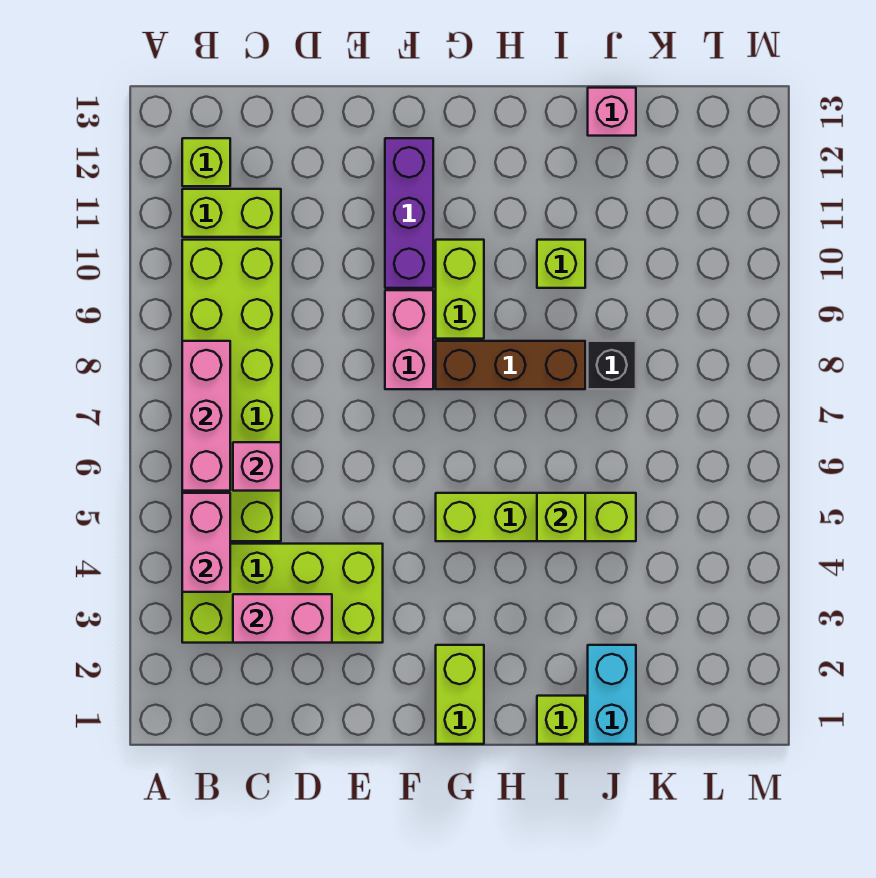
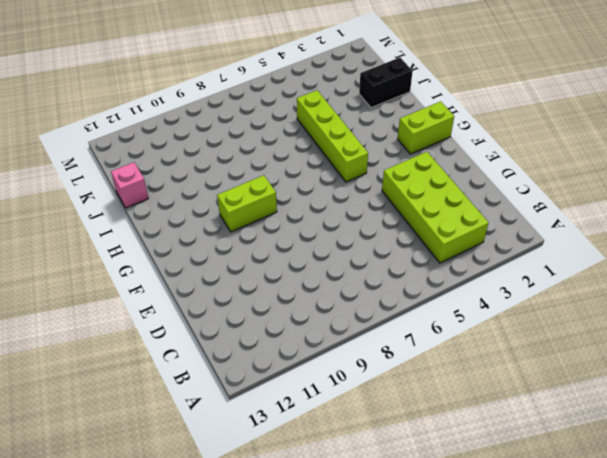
black 1x2 brick [359,58,413,108] -> cyan 1x2 brick [588,645,636,744]
none -> lime 2x6 brick [182,240,281,541]
none -> lime 1x2 brick [182,189,281,237]
none -> lime 1x1 brick [182,138,230,186]

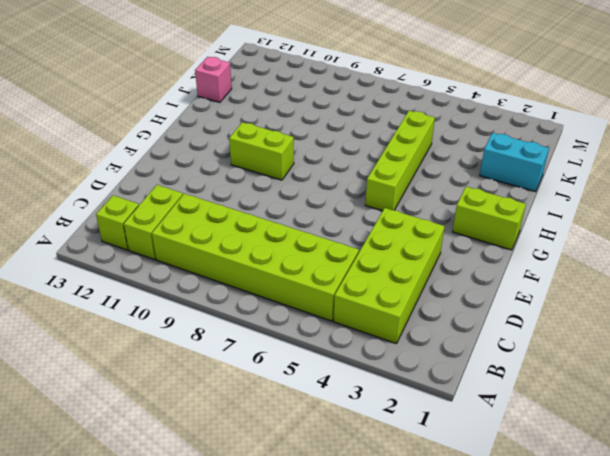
none -> pink 1x2 brick [385,290,433,389]
none -> purple 1x3 brick [385,138,433,288]
none -> brown 1x3 brick [436,341,585,389]

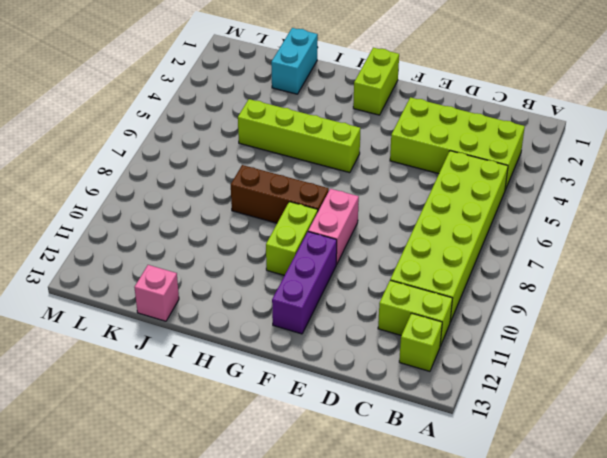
none -> lime 1x1 brick [537,696,585,744]
none -> lime 1x1 brick [537,240,585,288]
none -> black 1x1 brick [588,341,636,389]

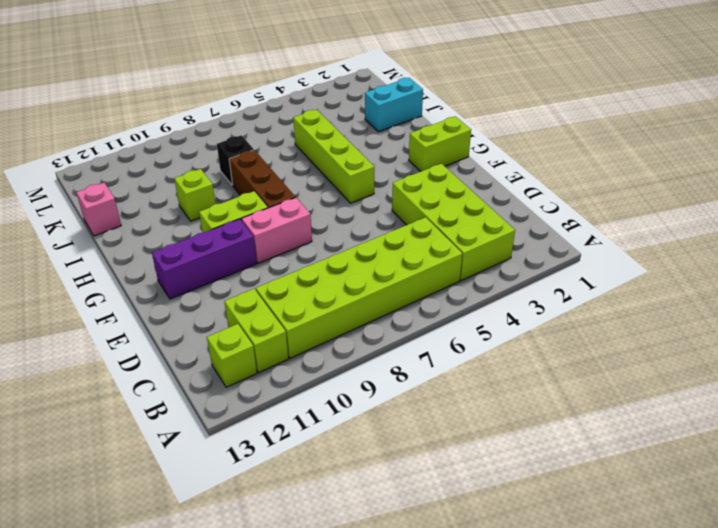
none -> lime 1x1 brick [537,696,585,744]
none -> pink 1x2 brick [182,493,230,592]
none -> pink 1x3 brick [182,341,230,491]

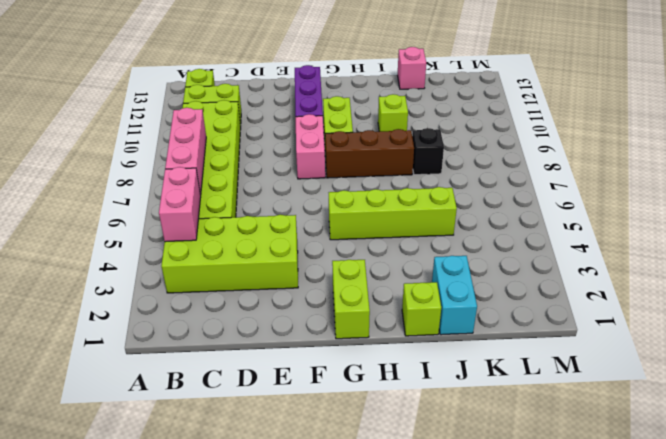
none -> pink 1x2 brick [233,594,332,643]
none -> pink 1x1 brick [233,442,281,491]
none -> lime 1x1 brick [537,493,585,541]

